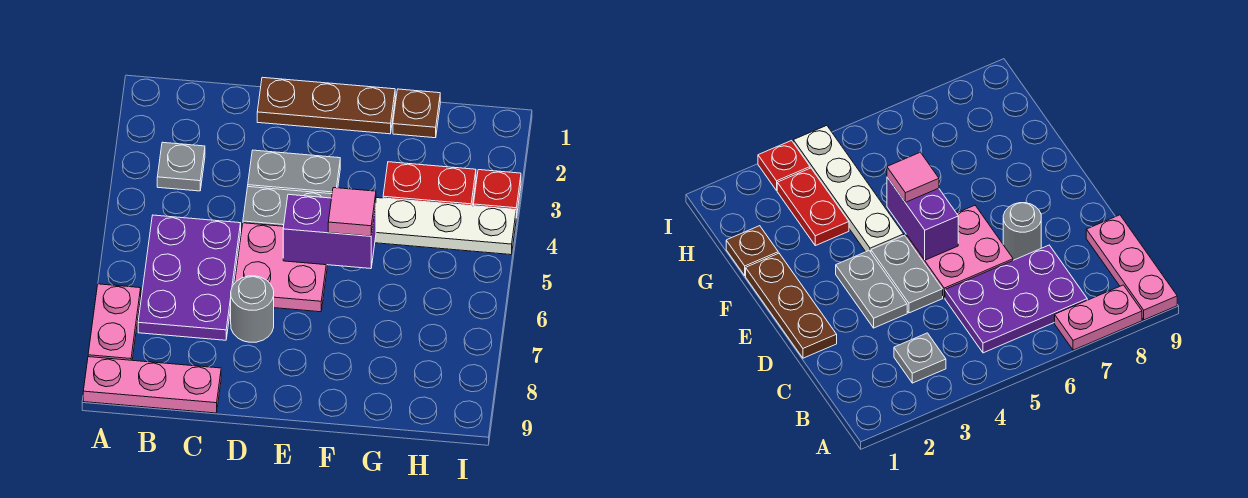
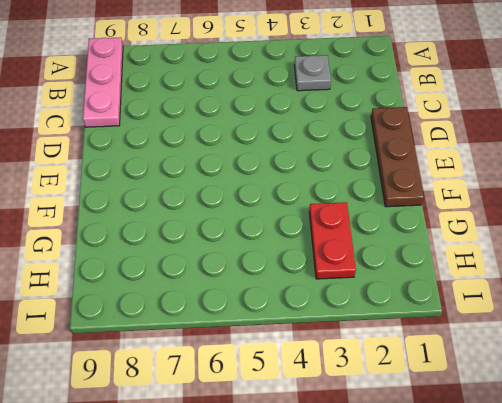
none -> pink 1x2 plate [88,284,141,360]
none -> purple 2x3 plate [138,215,241,340]
none -> grey 1x2 plate [248,150,340,194]

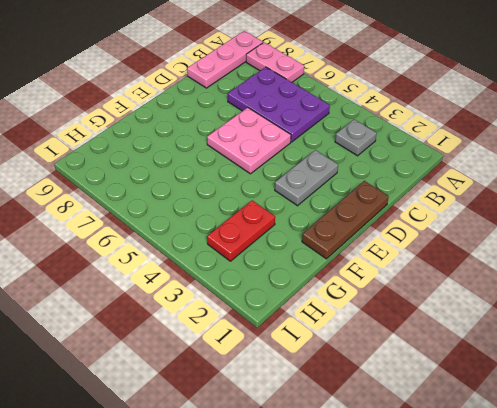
none -> grey 1x2 plate [243,187,332,226]
none -> grey 1x1 round brick [231,276,274,342]
none -> white 1x4 plate [375,198,516,255]

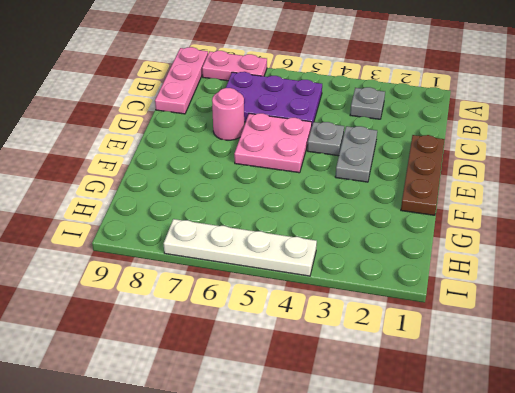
grey 1x1 plate [307,122,344,156] -> grey 1x2 plate [243,187,332,226]
pink 1x1 round brick [212,88,244,140] -> grey 1x1 round brick [231,276,274,342]
white 1x4 plate [164,219,317,276] -> white 1x4 plate turned to [375,198,516,255]
none -> brown 1x1 plate [393,89,440,138]
none -> red 1x2 plate [383,162,476,206]
none -> red 1x1 plate [474,170,521,218]

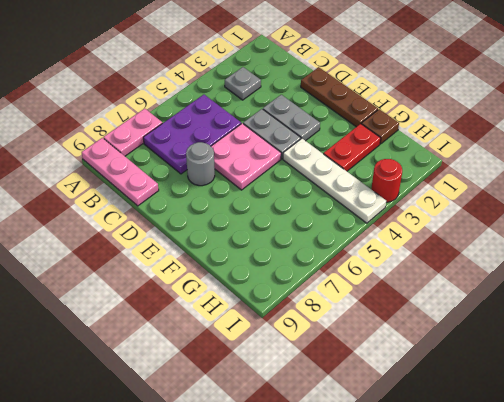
red 1x2 plate [323,124,381,171] -> red 1x2 plate turned to [383,162,476,206]
red 1x1 round brick [371,159,402,202] -> red 1x1 plate [474,170,521,218]
none -> purple 1x2 brick [283,194,376,269]
none -> pink 1x1 tile [328,188,376,236]

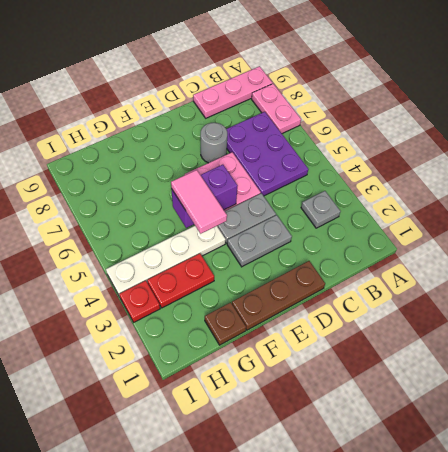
pink 1x2 tile [171,170,227,234] -> pink 1x1 tile [328,188,376,236]

